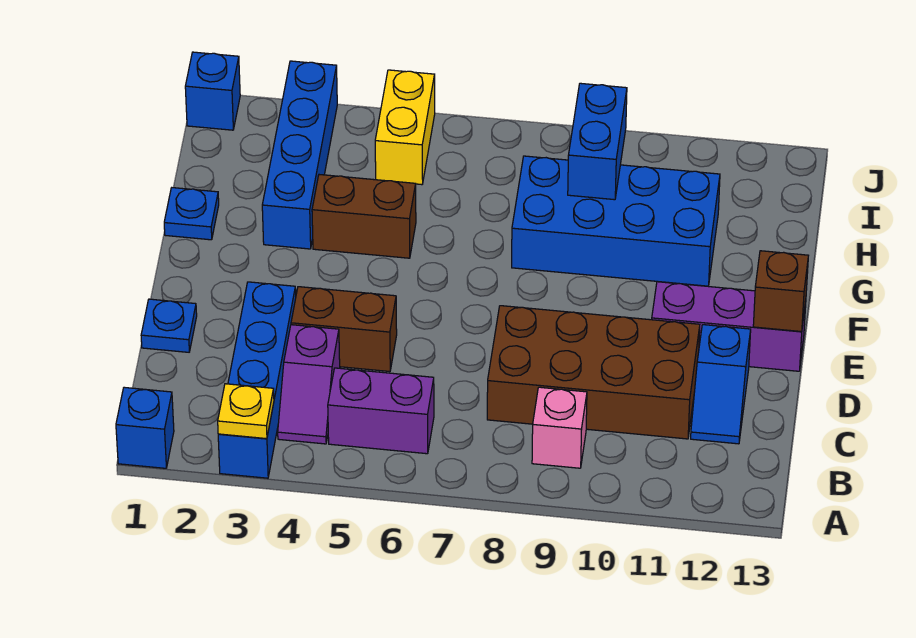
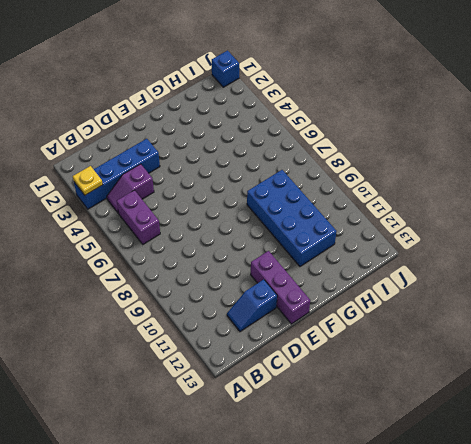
none -> blue 1x1 brick [116,387,174,468]
none -> pink 1x1 brick [532,387,587,468]
none -> brown 2x4 brick [487,306,700,439]

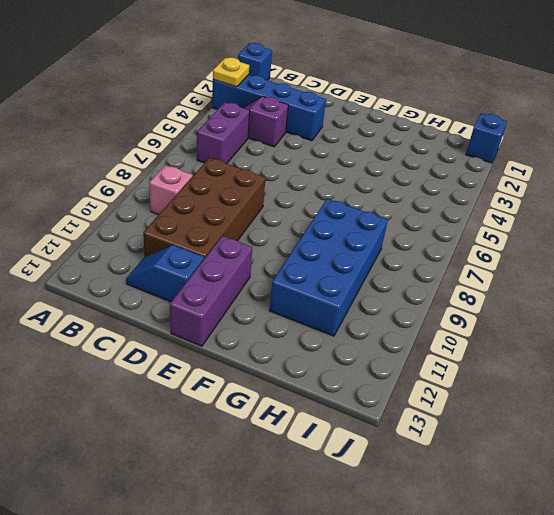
none -> blue 1x1 plate [141,299,197,352]
none -> brown 1x2 brick [291,287,397,371]
none -> blue 1x1 plate [164,188,219,240]

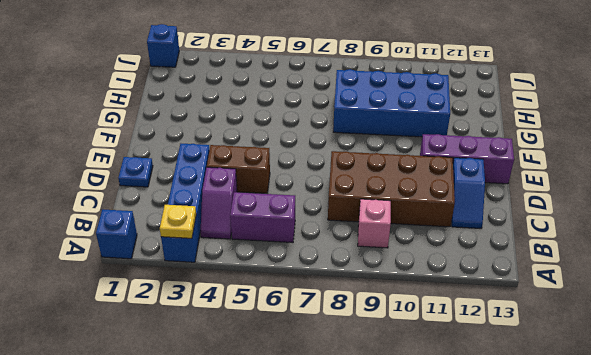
none -> blue 1x1 plate [164,188,219,240]
none -> blue 1x4 brick [262,61,337,249]
none -> brown 1x2 brick [312,175,416,258]

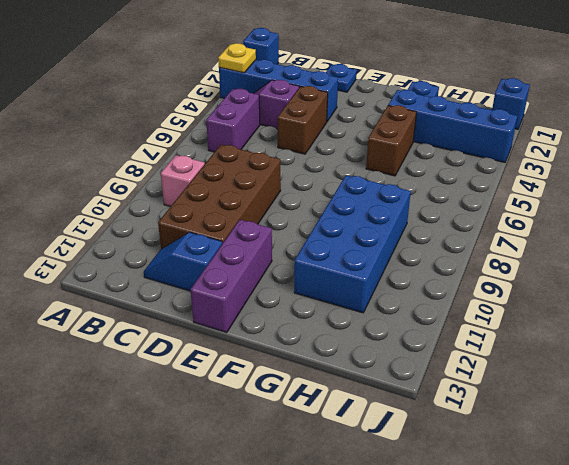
none -> yellow 1x2 brick [375,70,435,185]
none -> brown 1x1 brick [753,251,808,332]
none -> blue 1x2 brick [568,83,627,200]

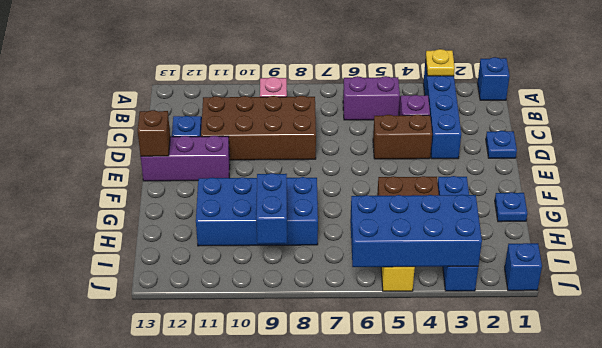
blue 2x4 brick [350,195,482,267] -> none

